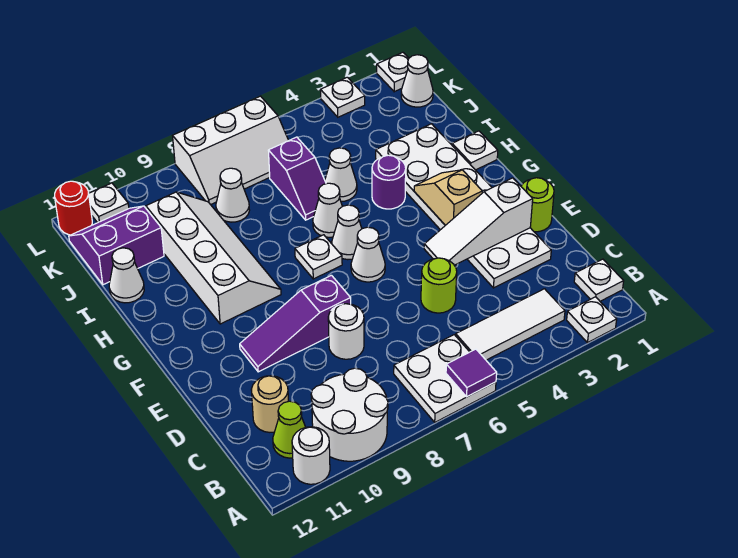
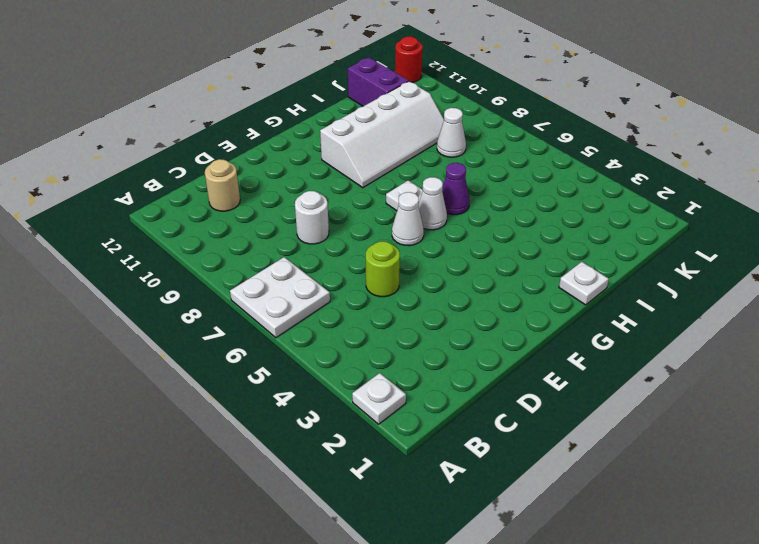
purple 1x1 cone [442,163,470,215] -> white 1x1 cone [313,183,342,237]
none -> white 2x2 round brick [311,368,388,461]
none -> white 1x1 round brick [292,427,330,484]
none -> white 1x1 plate [574,259,624,301]
none -> white 1x3 tile [456,289,565,360]

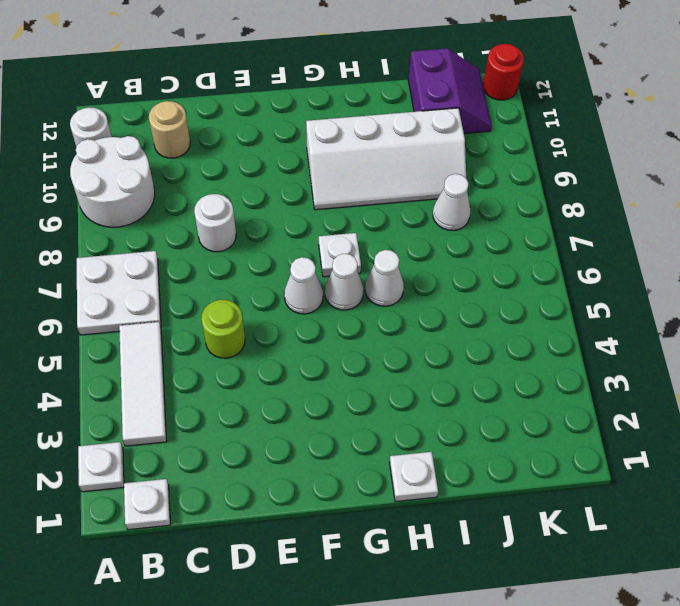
none -> lime 1x1 cone [273,401,305,458]
none -> white 2x6 plate [376,124,551,288]
none -> lime 1x1 round brick [521,178,554,232]
none -> purple 1x3 slope [240,275,351,372]

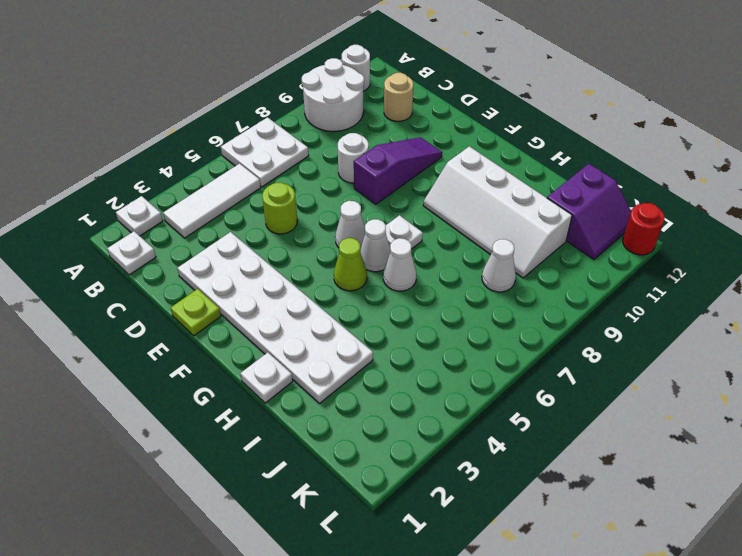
lime 1x1 plate [171,289,221,336] -> lime 1x1 round brick [521,178,554,232]
lime 1x1 cone [334,238,367,291] -> lime 1x1 cone moved to [273,401,305,458]
none -> purple 1x1 round brick [372,155,406,209]
none -> white 1x1 cone [325,148,357,202]
none -> purple 1x2 slope [268,137,326,220]
none -> white 1x1 cone [109,248,144,303]

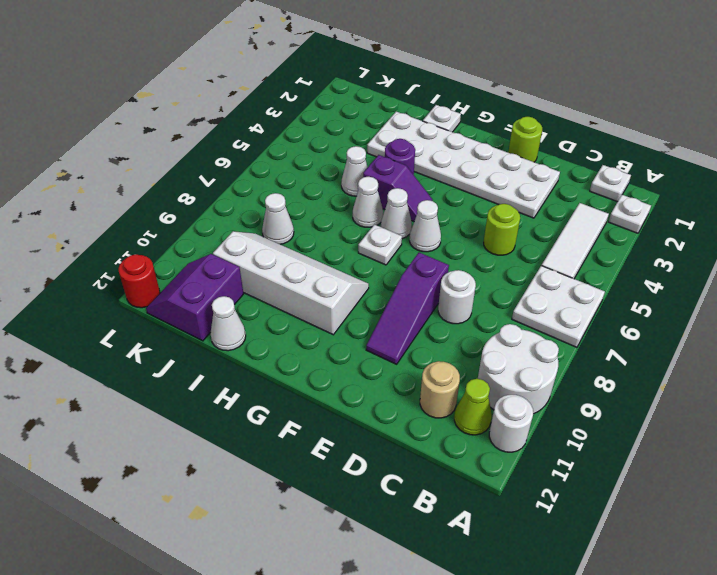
purple 1x2 slope [363,155,432,221] -> purple 1x2 slope moved to [268,137,326,220]
none -> white 1x1 cone [401,55,433,107]
none -> white 2x3 slope [173,96,289,205]
none -> white 1x1 plate [377,52,409,92]
none -> white 1x1 plate [320,77,365,117]

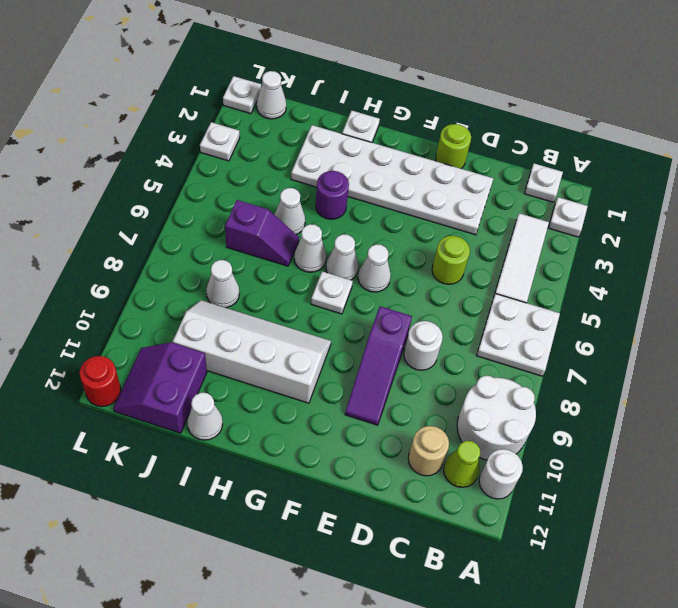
none -> white 2x3 slope [173,96,289,205]
none -> white 1x1 plate [89,183,129,223]
none -> purple 1x1 tile [446,349,497,397]
none -> white 1x3 slope [424,178,533,265]

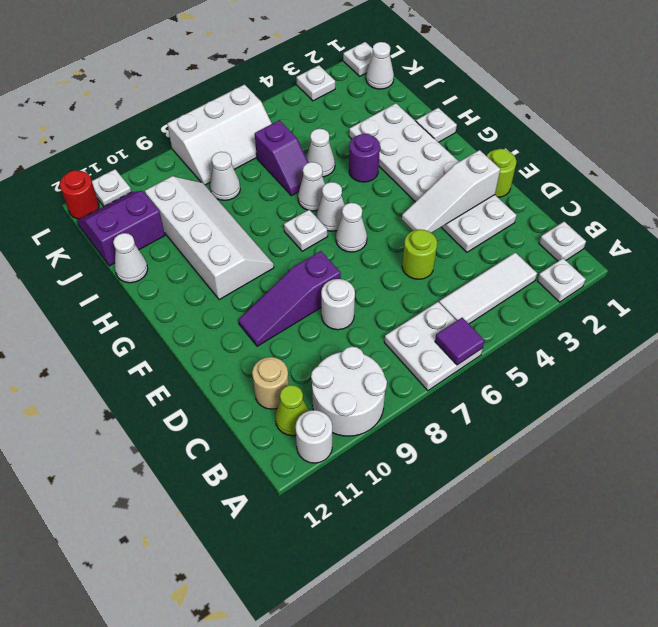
none -> tan 1x2 slope [414,170,482,225]

